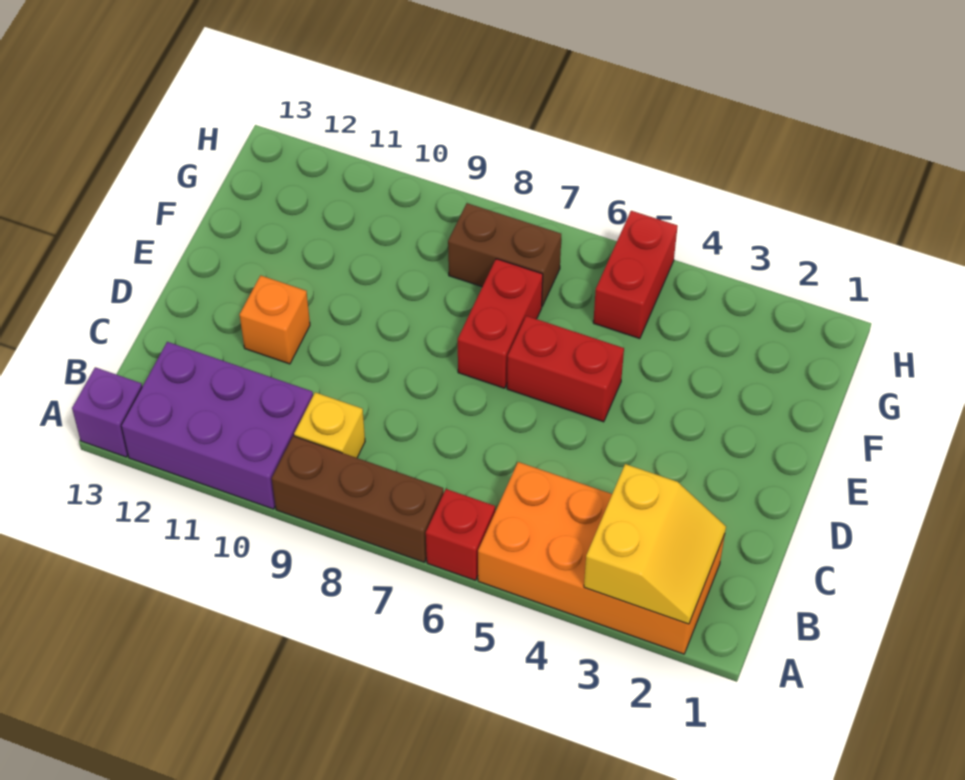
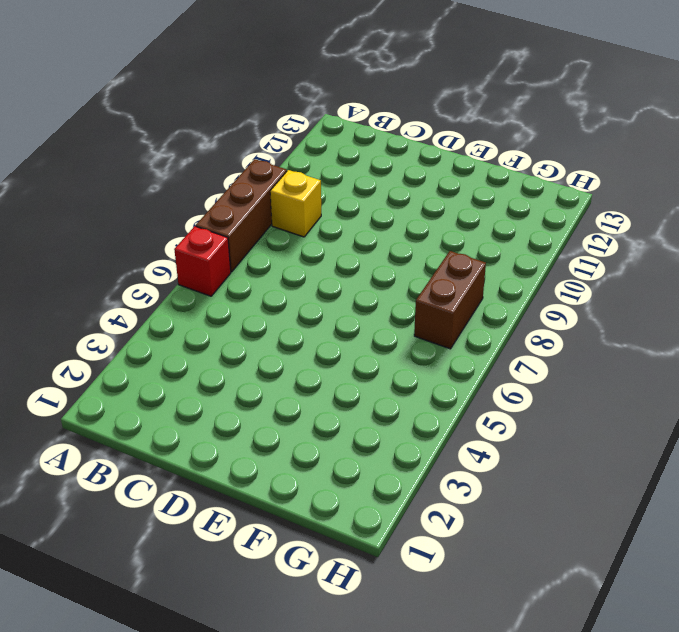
none -> orange 2x4 brick [478,462,725,654]
none -> purple 2x3 brick [121,342,313,509]
none -> purple 1x1 brick [72,367,142,457]

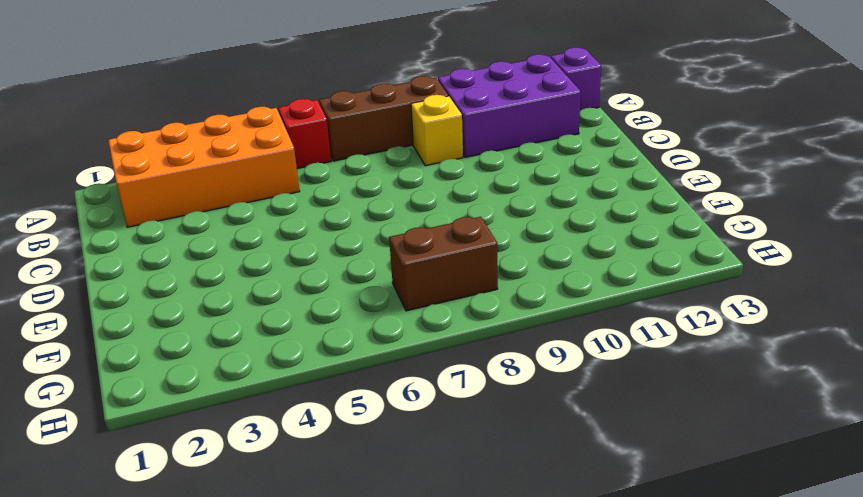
none -> orange 1x1 brick [240,275,310,364]
none -> red 1x2 brick [507,316,624,422]
none -> red 1x2 brick [458,259,543,388]

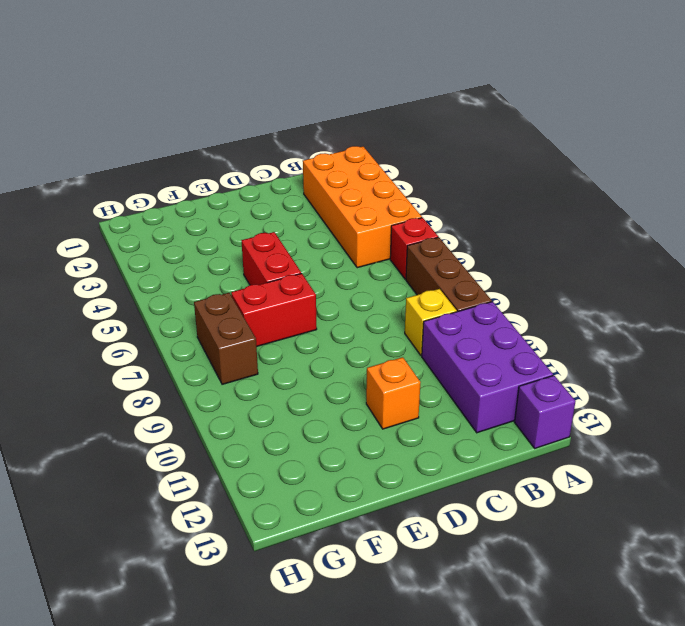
none -> red 1x2 brick [593,211,678,339]
none -> yellow 2x2 slope [584,464,726,624]

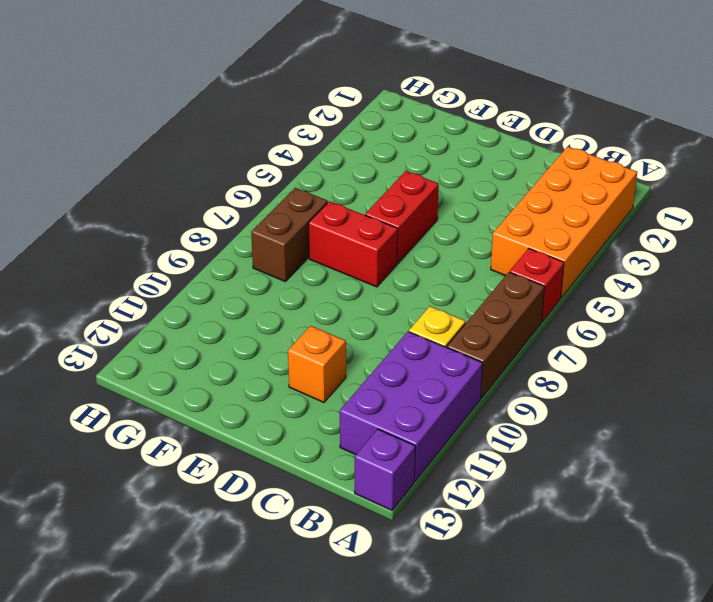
none -> red 1x2 brick [593,211,678,339]
none -> yellow 2x2 slope [584,464,726,624]

